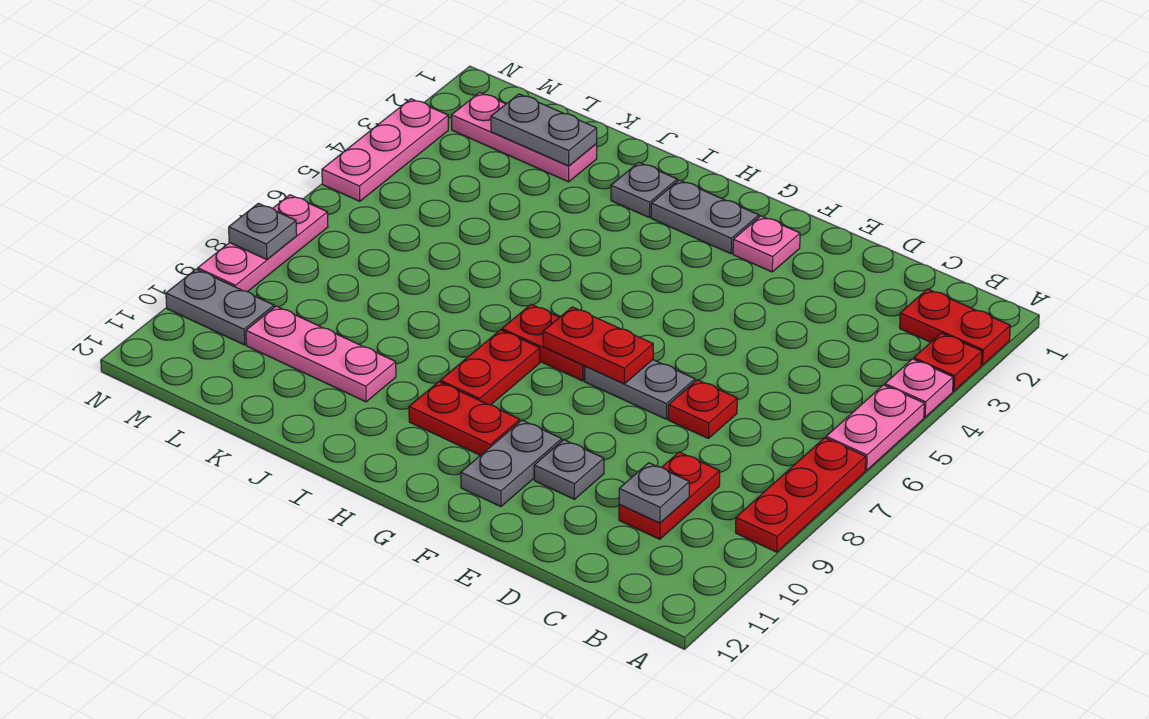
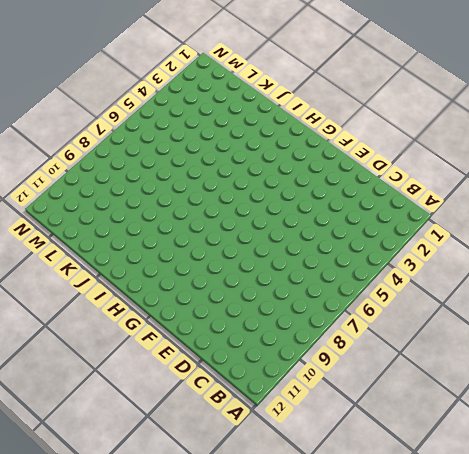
none -> red 1x2 plate [900,289,1010,365]
none -> red 1x1 plate [914,333,982,391]
none -> pink 1x1 plate [885,359,953,417]

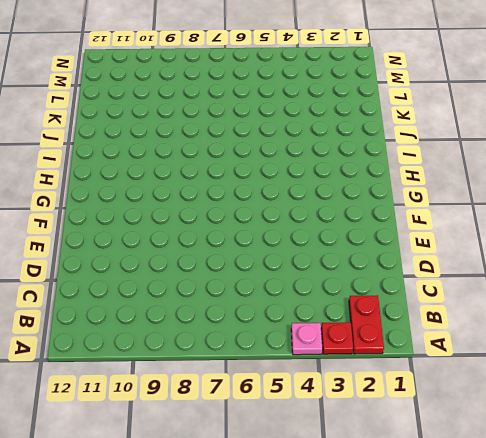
none -> pink 1x2 plate [826,385,924,470]
none -> red 1x3 plate [736,438,866,552]
none -> red 1x2 plate [619,452,720,539]

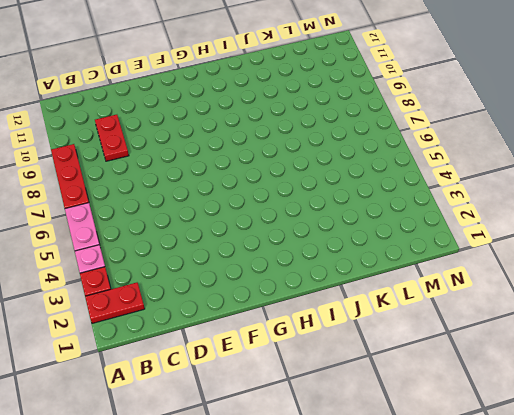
none -> red 1x1 plate [668,380,737,439]
none -> grey 1x2 plate [585,360,695,419]
none -> grey 1x1 plate [534,440,604,499]

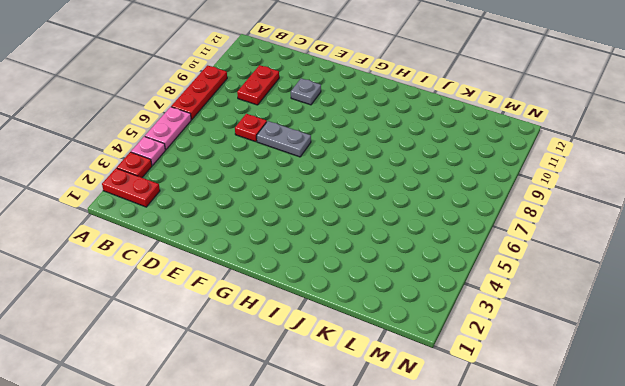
none -> pink 1x1 plate [733,216,800,272]
none -> grey 1x2 plate [461,420,562,507]
none -> grey 1x2 plate [651,180,759,254]

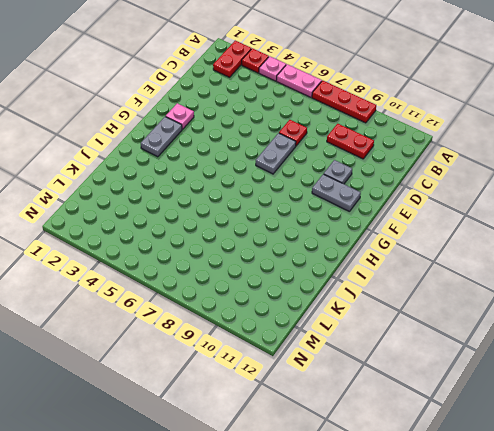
none -> red 1x2 plate [502,304,585,381]
none -> red 1x2 plate [409,382,520,455]
none -> red 1x2 plate [440,330,540,405]

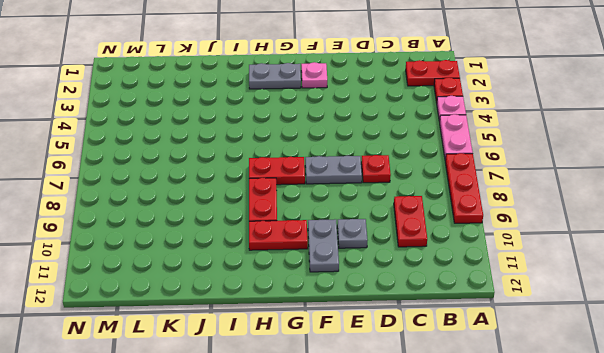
none -> grey 1x1 plate [611,162,677,217]
none -> pink 1x3 plate [246,306,396,402]
none -> pink 1x3 plate [452,92,597,182]

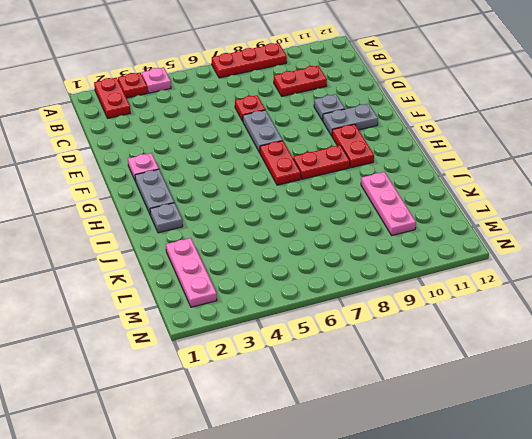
none -> pink 1x2 plate [826,385,924,470]
none -> grey 1x2 plate [166,269,274,345]
none -> pink 1x3 plate [322,99,448,201]

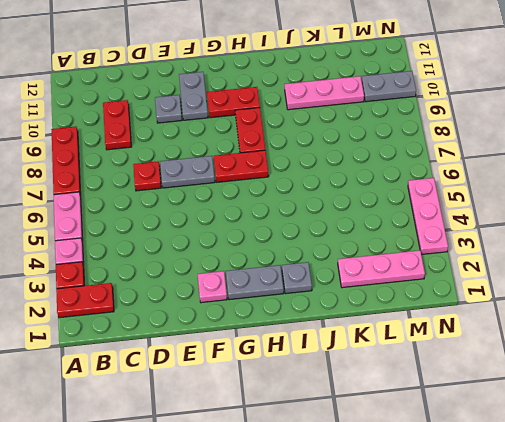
none -> pink 1x3 plate [198,195,328,292]
none -> grey 1x1 plate [619,463,689,523]
none -> red 1x2 plate [543,307,653,384]

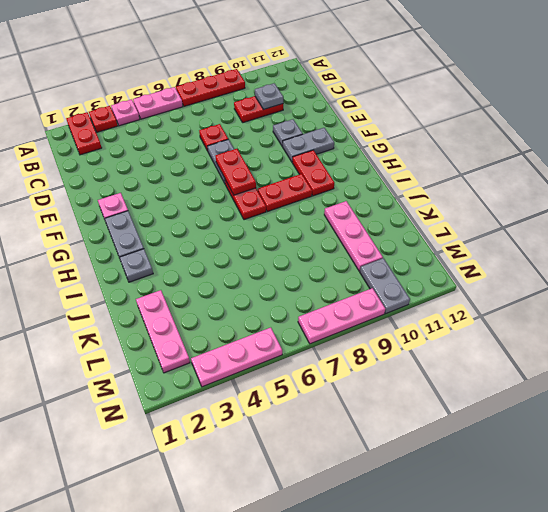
none -> grey 1x2 plate [491,94,597,166]
none -> grey 1x1 plate [229,203,297,260]

